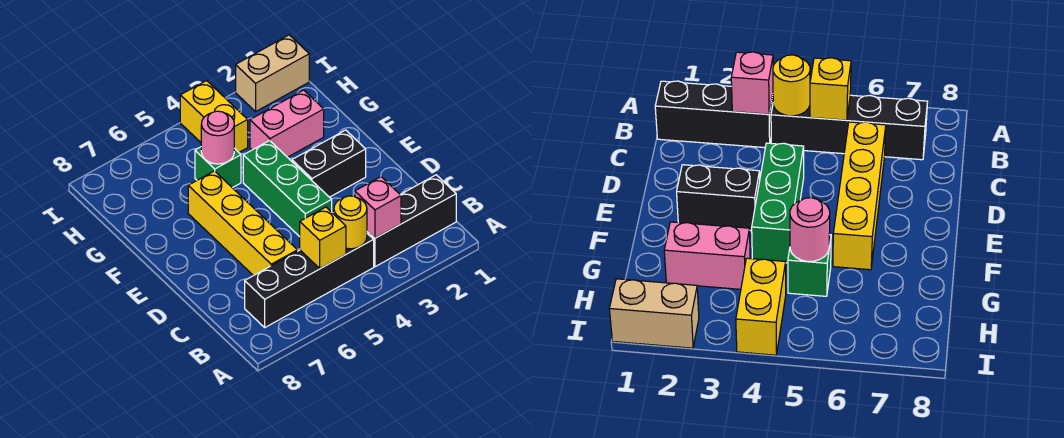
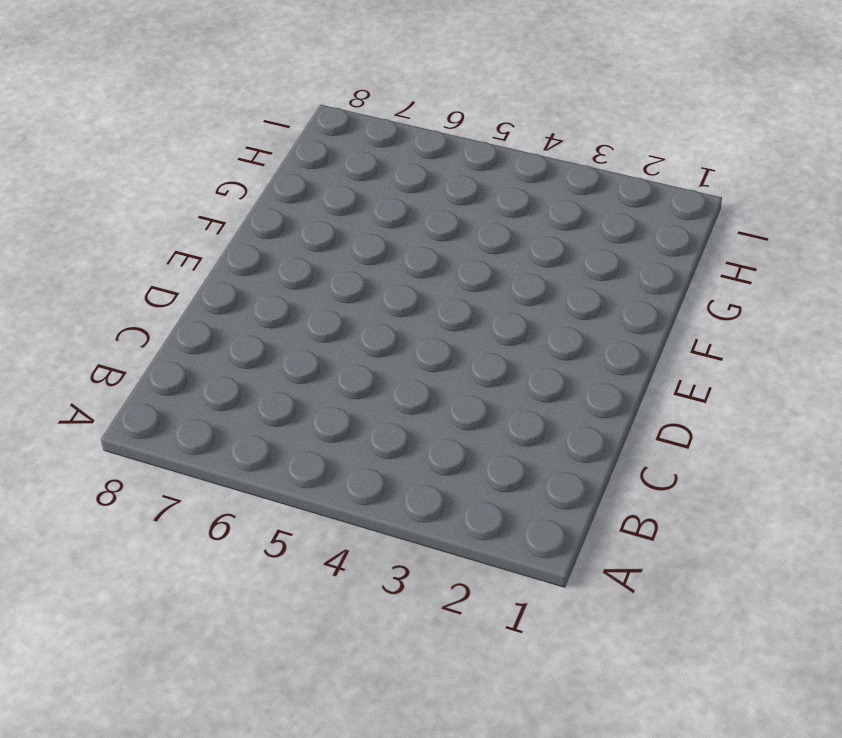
none -> black 1x3 brick [367,175,456,267]
none -> black 1x4 brick [245,234,374,327]
none -> yellow 1x4 brick [188,171,297,276]

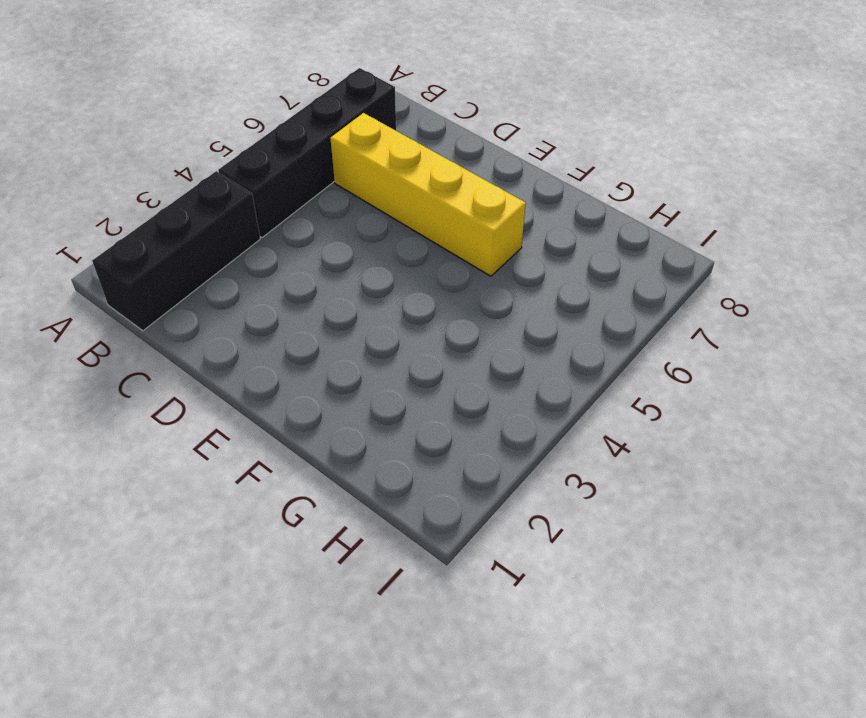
none -> green 1x3 brick [243,141,332,237]
none -> black 1x2 brick [292,130,366,197]
none -> pink 1x2 brick [250,90,324,157]

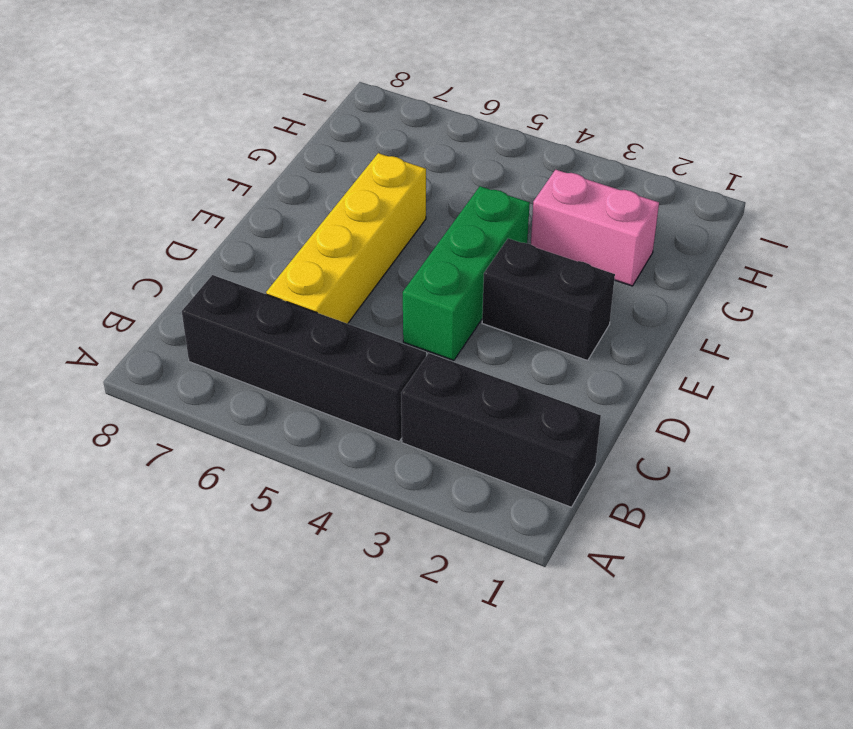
none -> green 1x1 brick [195,147,241,188]
none -> yellow 1x2 brick [180,81,248,152]
none -> tan 1x2 brick [236,35,309,112]

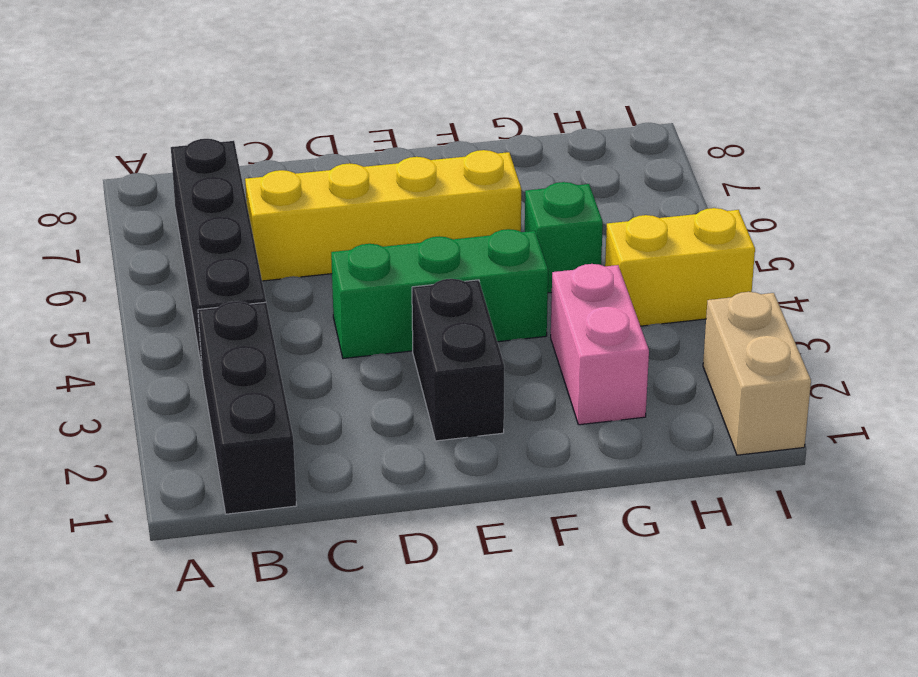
none -> pink 1x1 brick [355,177,401,238]
none -> yellow 1x1 round brick [334,196,367,249]
none -> yellow 1x1 brick [300,207,346,269]

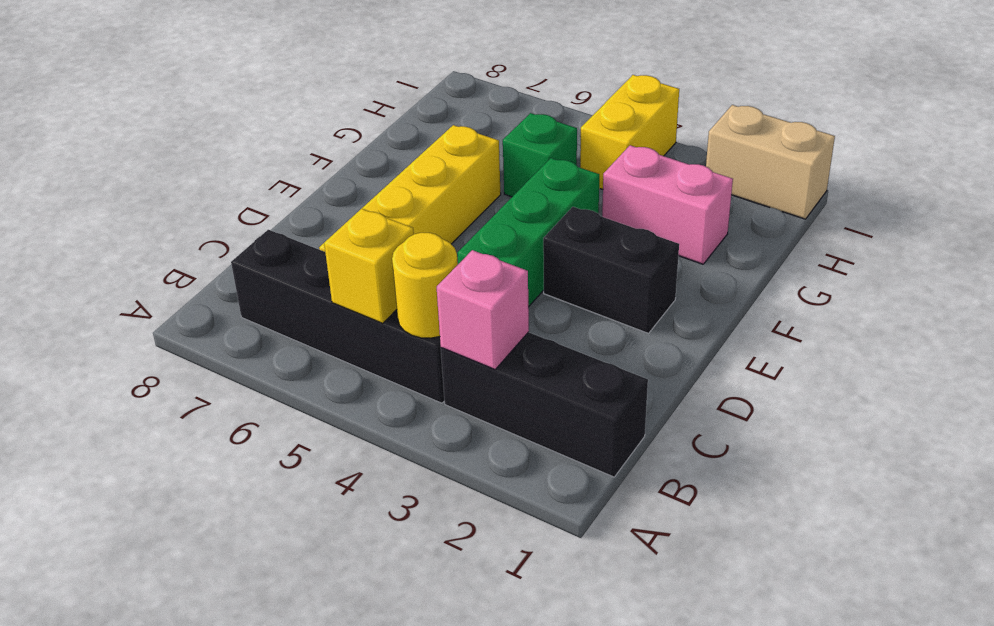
none -> pink 1x1 round brick [201,111,234,164]

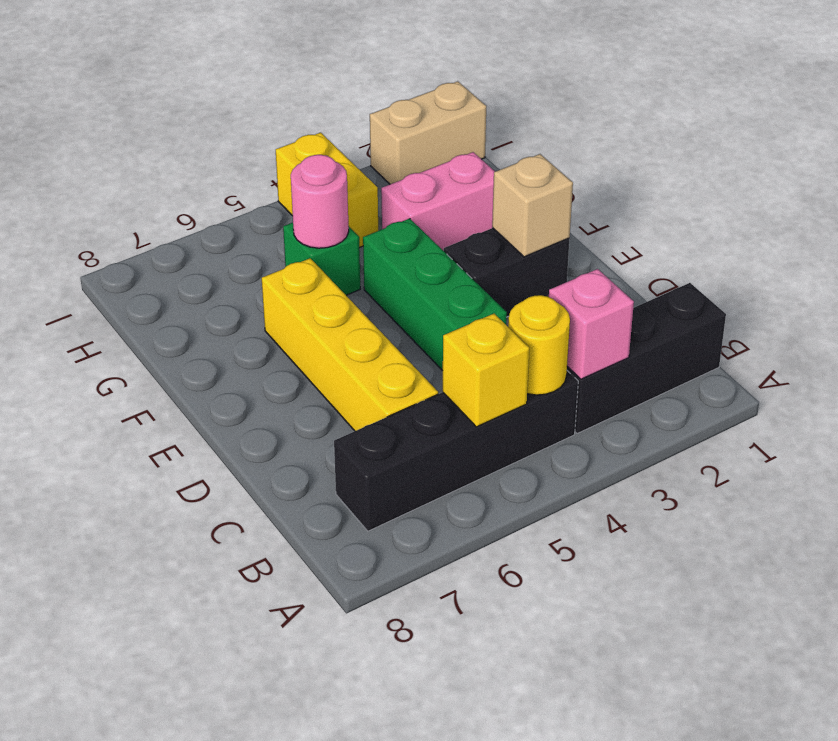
tan 1x1 brick [492,154,573,257] -> none

